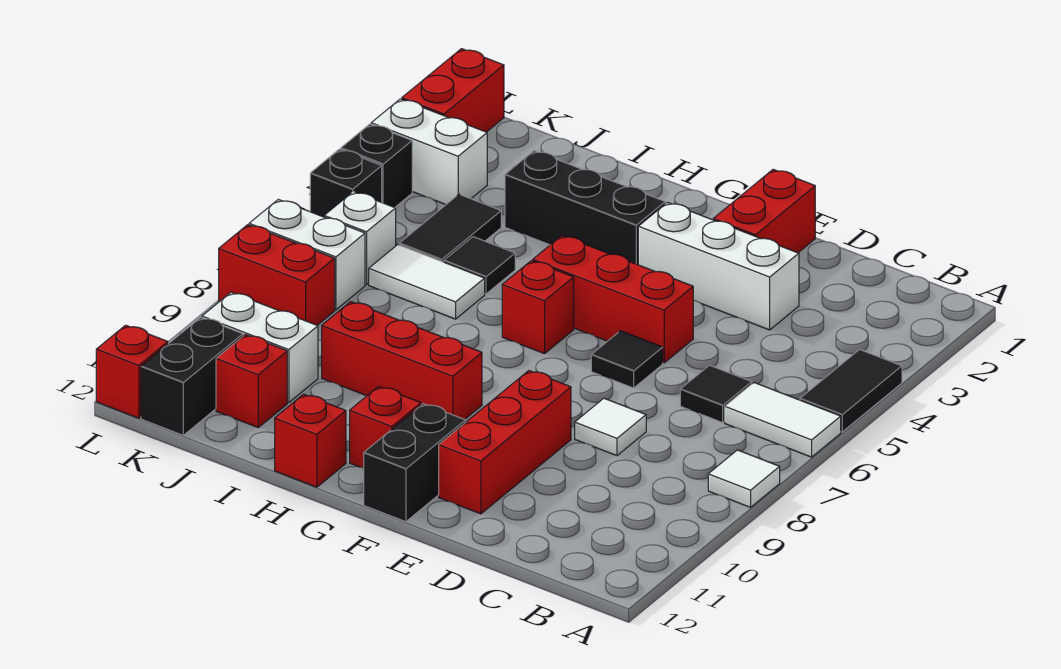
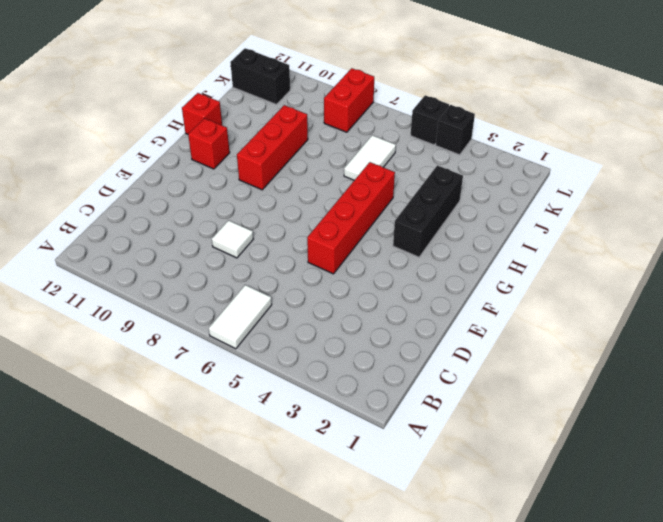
red 1x4 brick [307,162,395,274] -> red 1x3 brick [533,236,693,363]
none -> black 1x2 tile [800,349,902,432]
none -> white 1x1 tile [708,450,780,507]
none -> black 1x1 tile [680,365,752,423]
none -> white 1x3 brick [638,202,799,330]

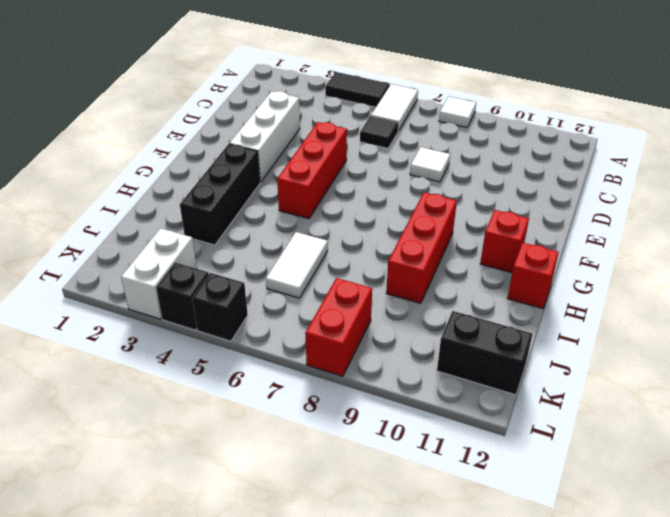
none -> red 1x2 brick [713,169,815,253]
none -> black 1x1 tile [591,331,663,388]
none -> red 1x3 brick [439,371,571,514]
none -> black 1x2 brick [364,404,466,522]

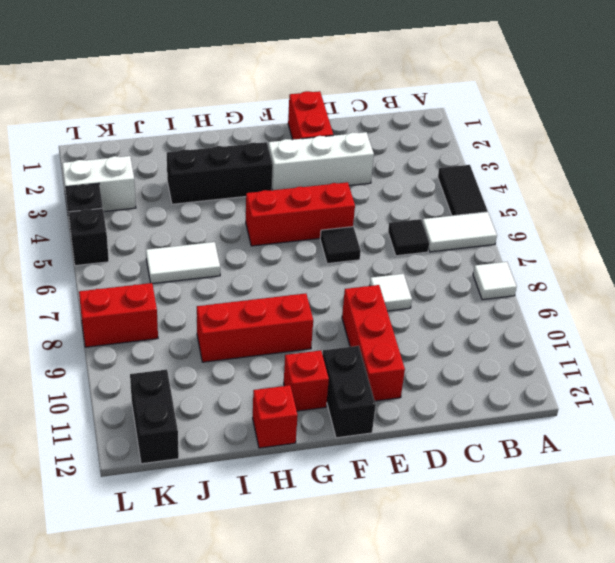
none -> red 1x1 brick [502,261,574,354]
none -> black 1x1 tile [444,237,515,294]
none -> black 1x2 tile [399,194,501,262]
none -> white 1x2 brick [202,292,318,402]

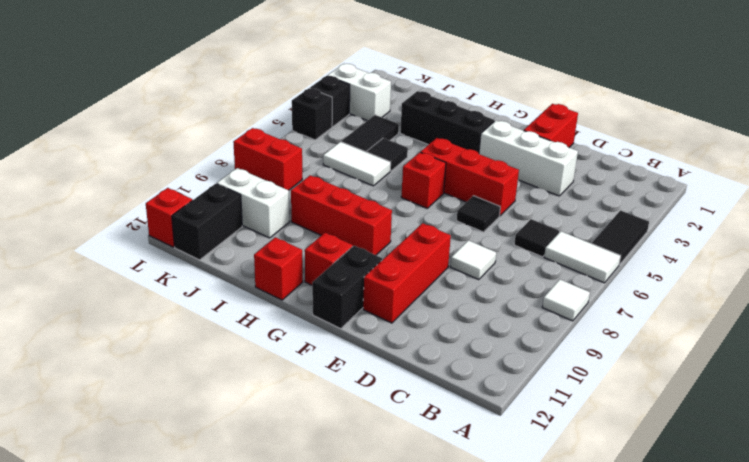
none -> red 1x1 brick [216,335,287,427]
none -> white 1x1 brick [324,192,396,285]
none -> white 1x2 brick [249,200,365,310]
none -> red 1x2 brick [402,49,504,132]

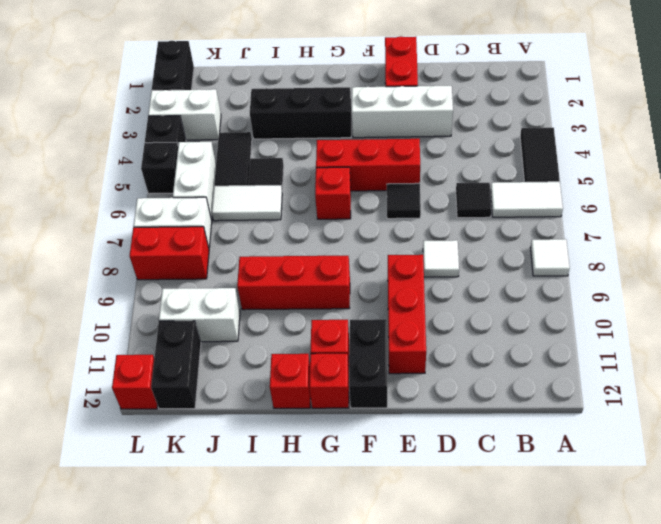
red 1x1 brick [309,354,349,408] -> red 1x1 brick moved to [216,335,287,427]
white 1x2 brick [173,142,216,221] -> white 1x1 brick [324,192,396,285]
black 1x2 brick [152,41,194,90] -> red 1x2 brick [402,49,504,132]

